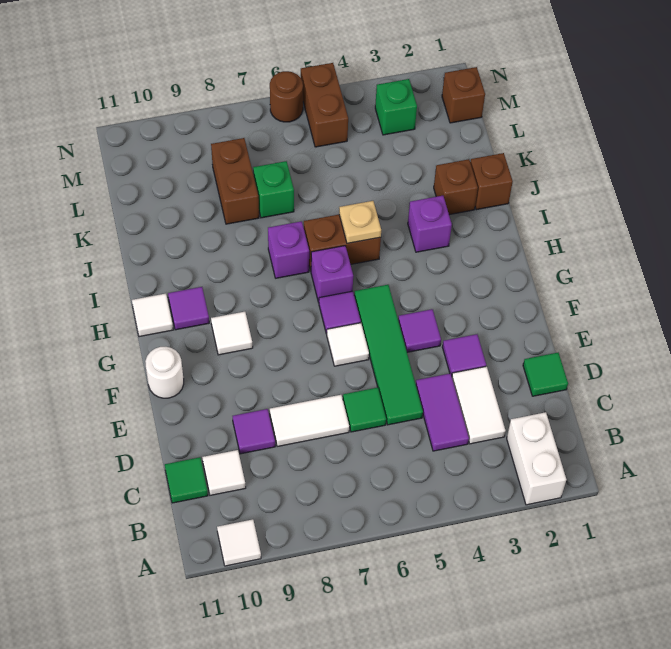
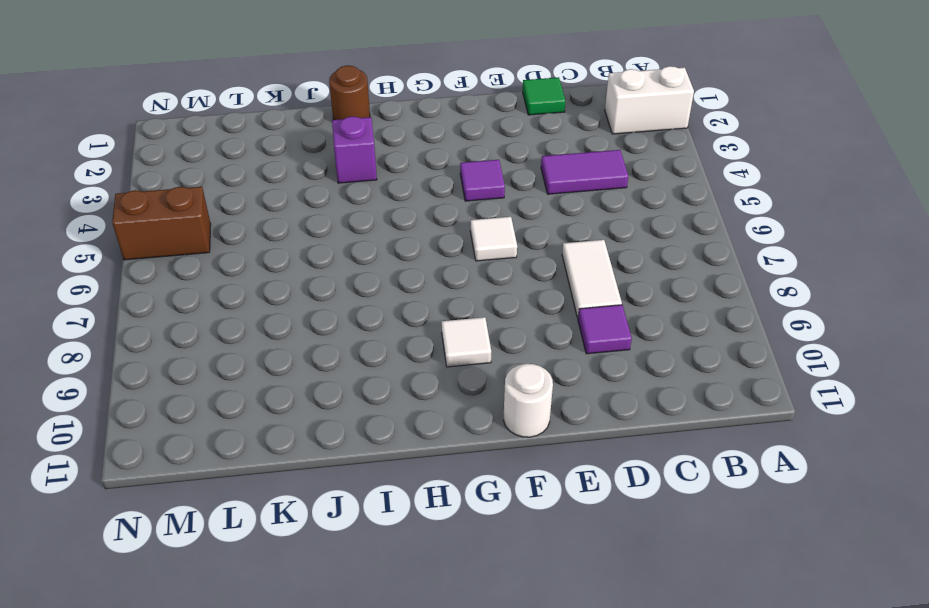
brown 1x1 round brick [329,65,370,120] -> brown 1x1 round brick moved to [270,71,303,122]
none -> white 1x1 tile [217,519,261,566]
none -> white 1x2 tile [452,366,506,444]
none -> white 1x1 tile [202,450,246,495]
none -> green 1x1 tile [165,457,208,503]

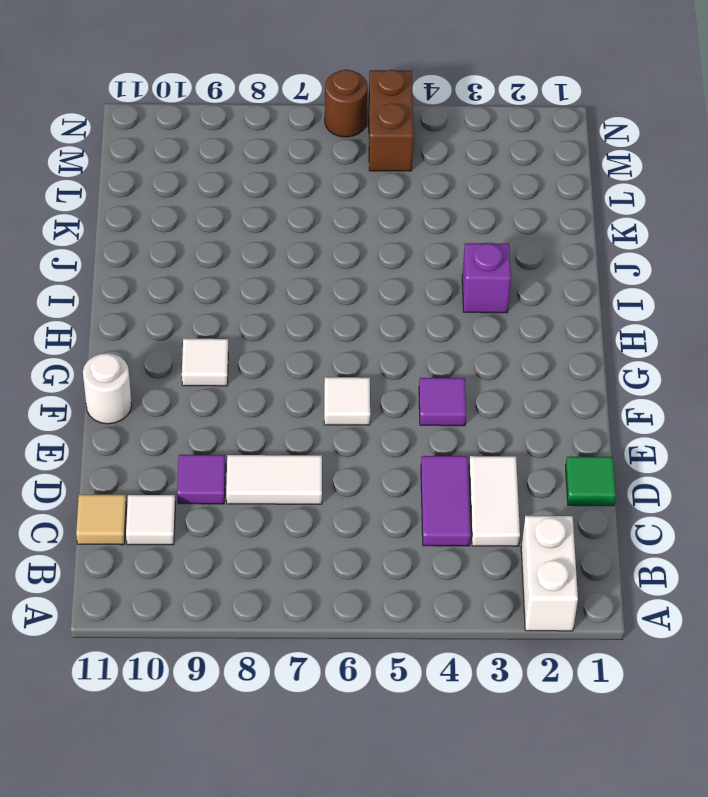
tan 1x1 tile [76,495,126,545] -> green 1x1 tile [165,457,208,503]
none -> white 1x1 tile [217,519,261,566]
none -> green 1x4 tile [354,285,423,425]
none -> green 1x1 tile [343,388,386,432]
none -> purple 1x1 tile [442,334,486,376]

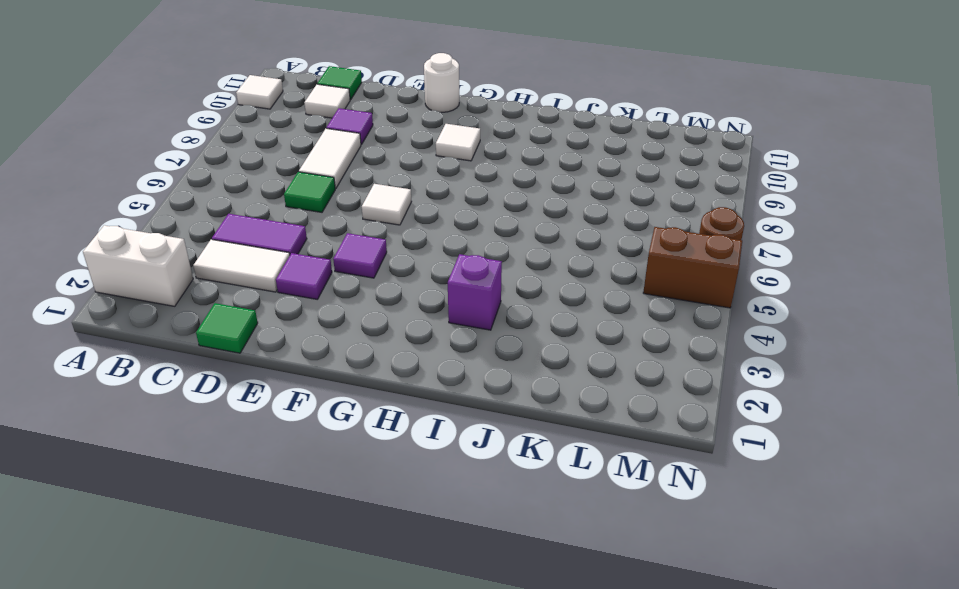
none -> green 1x4 tile [354,285,423,425]
none -> purple 1x1 tile [319,291,361,334]
none -> purple 1x1 brick [311,246,353,303]
none -> purple 1x1 tile [168,287,209,330]

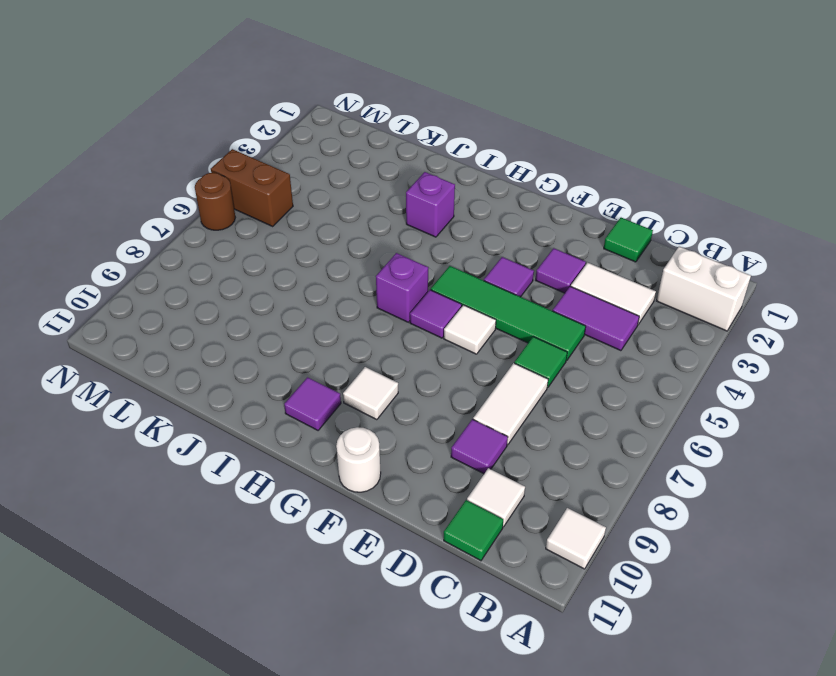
none -> white 1x1 tile [132,294,173,337]
none -> brown 1x2 brick [304,215,381,271]
none -> purple 1x1 brick [268,221,309,278]
none -> brown 1x1 brick [470,153,513,210]

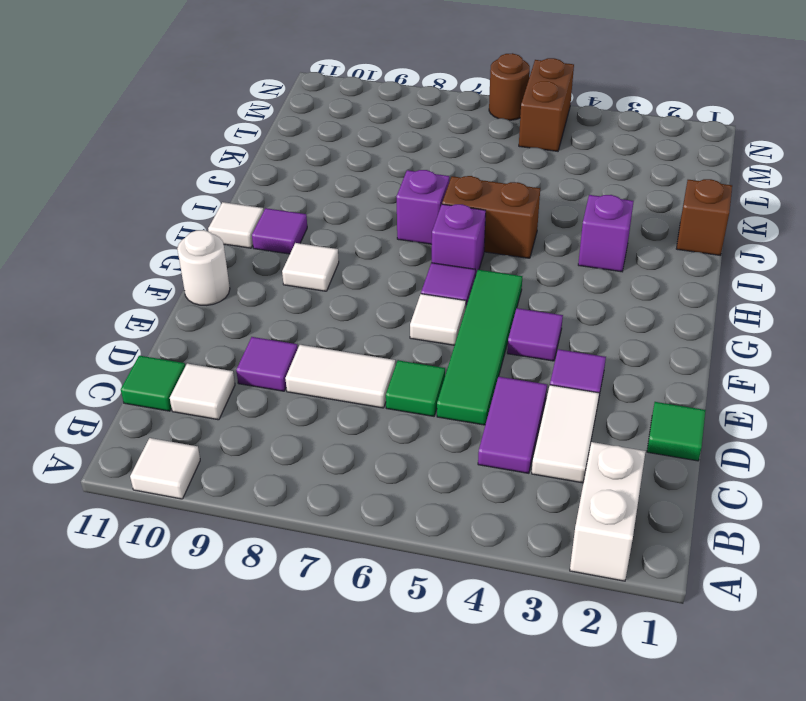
none -> brown 1x1 brick [434,159,478,215]
none -> green 1x1 brick [253,161,294,218]
none -> brown 1x2 brick [211,138,259,224]
none -> brown 1x1 brick [442,67,485,123]

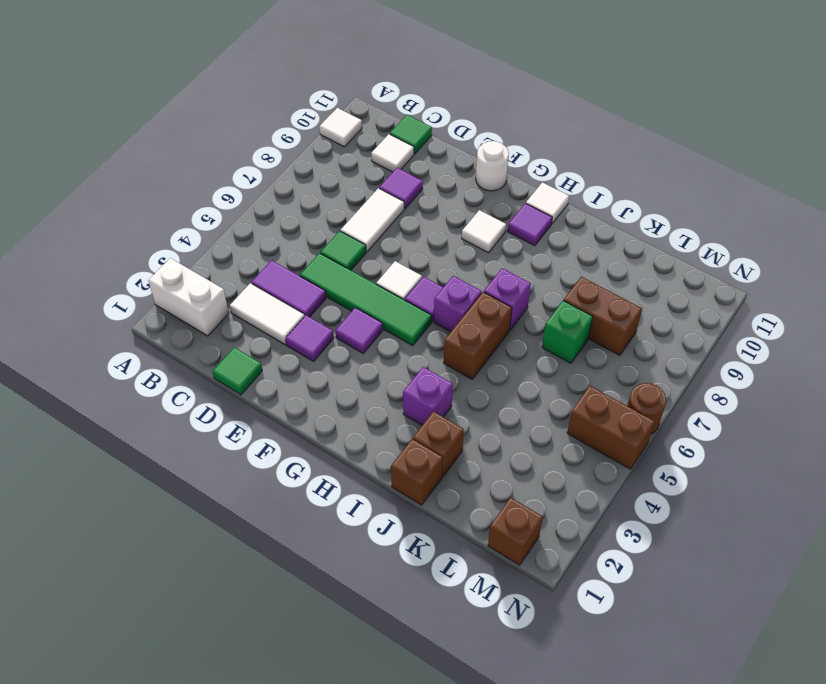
none -> green 1x1 brick [375,79,417,135]
none -> tan 1x1 plate [339,201,381,243]

